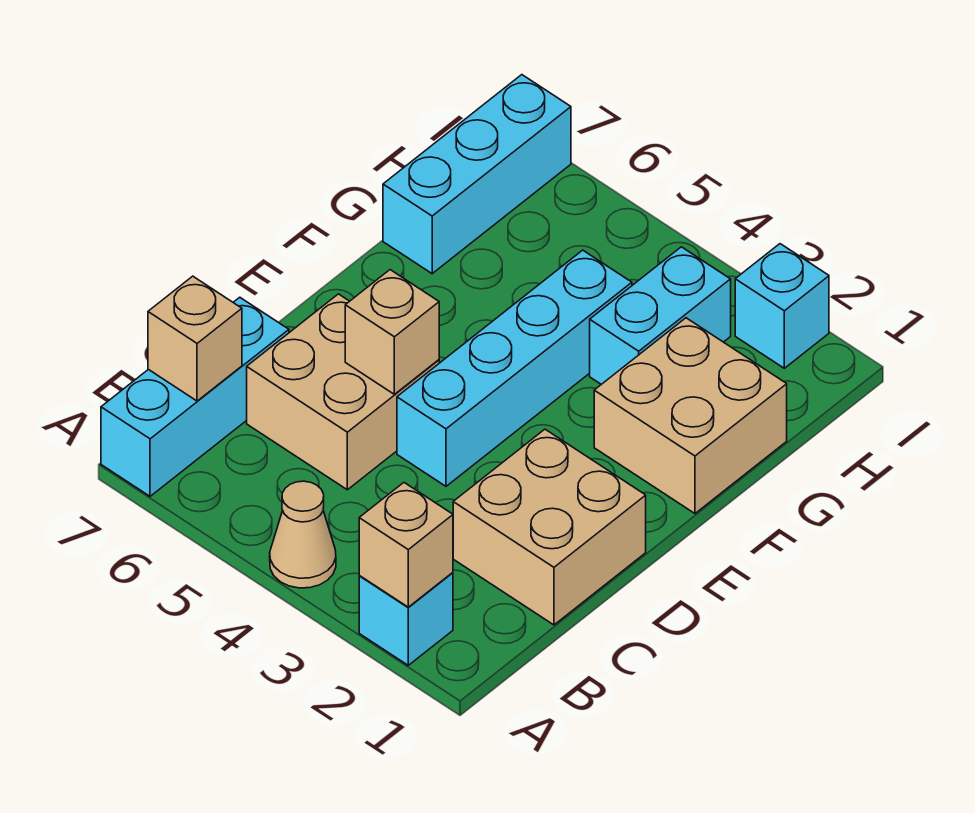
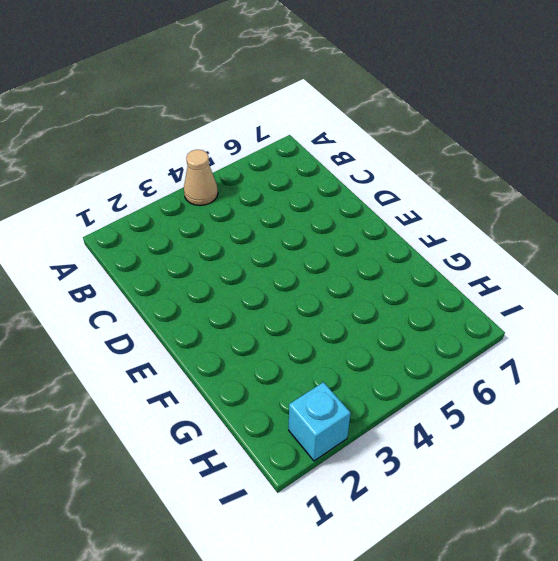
none -> cyan 1x1 brick [359,573,453,665]
none -> cyan 1x3 brick [101,297,289,496]
none -> tan 2x2 brick [453,429,646,625]

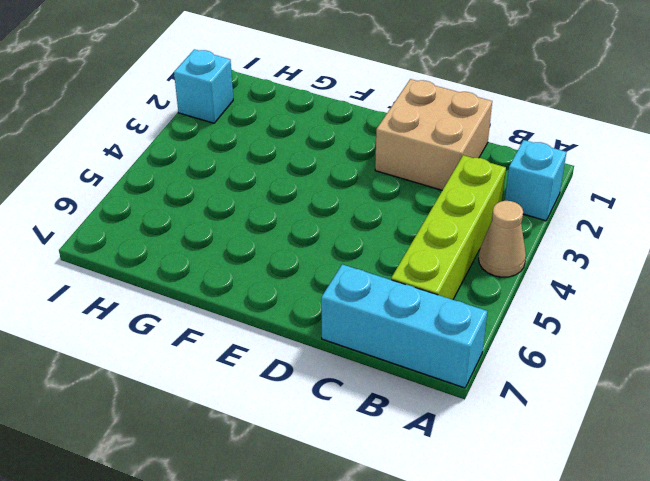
lime 1x4 brick [391,155,506,300] -> none
none -> tan 2x2 brick [247,294,439,490]
none -> cyan 1x4 brick [397,250,632,486]
none -> tan 2x2 brick [594,318,787,513]

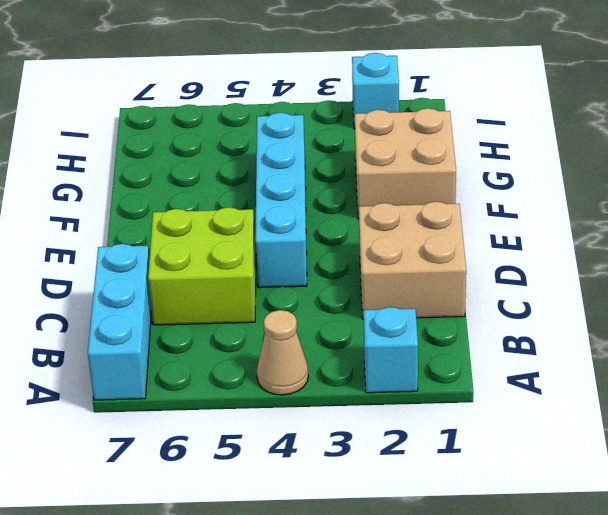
lime 2x2 brick [148,207,256,325] -> tan 2x2 brick [247,294,439,490]
none -> cyan 1x2 brick [590,247,731,384]
none -> cyan 1x3 brick [383,75,571,274]
none -> tan 1x1 brick [359,483,453,607]

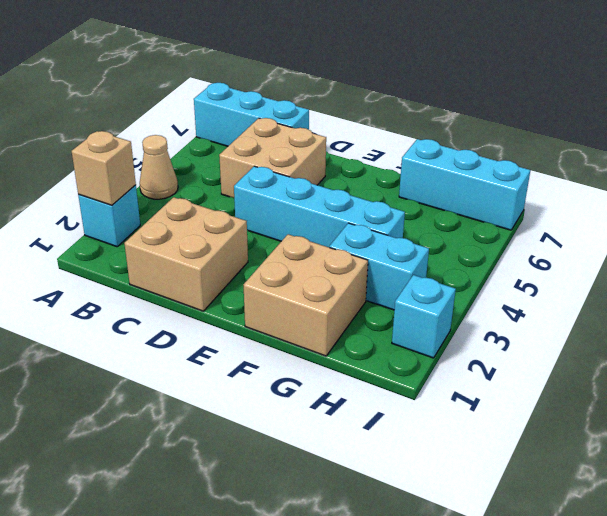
none -> tan 1x1 brick [148,276,242,401]
none -> tan 1x1 brick [345,270,439,394]

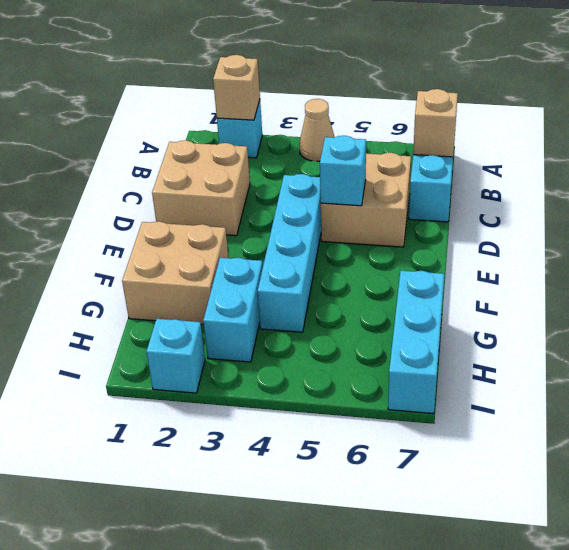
cyan 1x1 brick [320,136,366,206] -> tan 1x1 brick [345,270,439,394]

